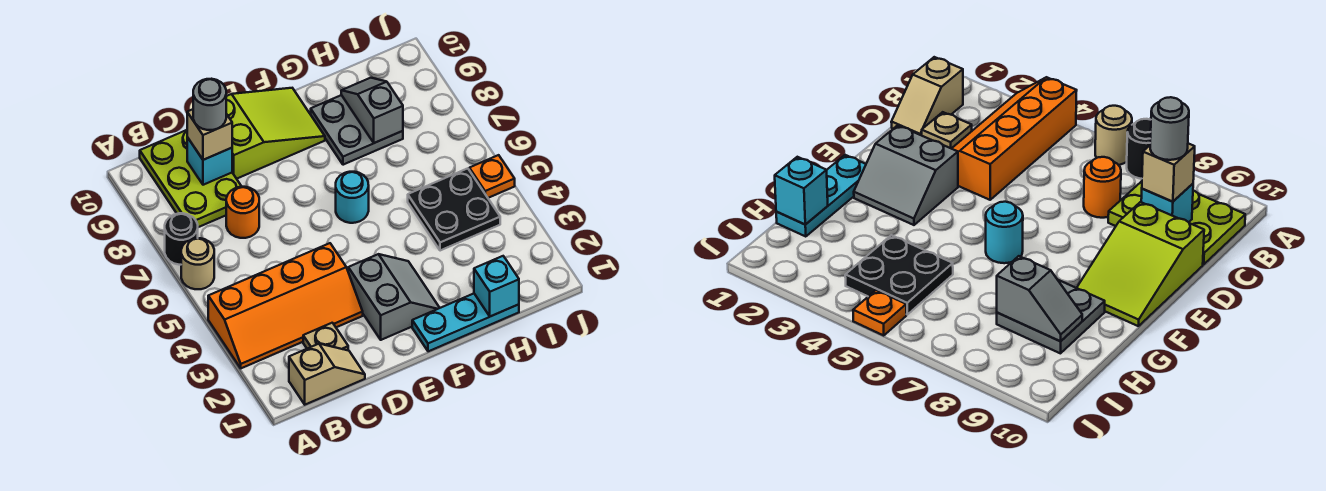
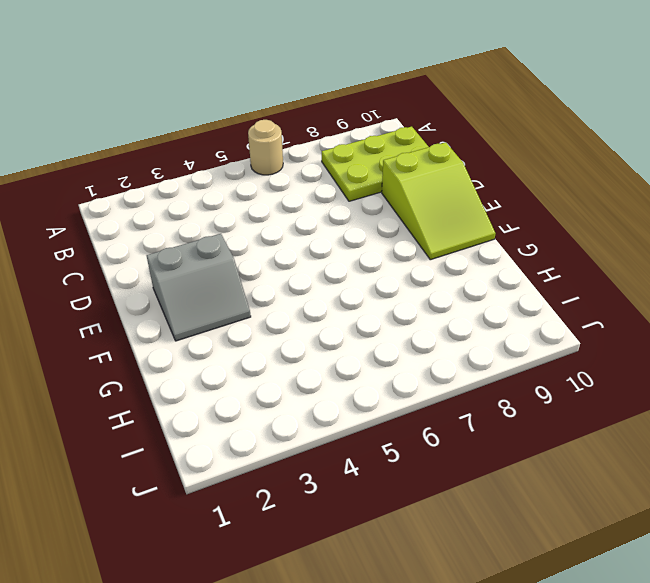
none -> orange 2x4 slope [208,243,363,368]
none -> black 1x1 round brick [165,213,198,265]
none -> tan 1x2 slope [289,344,365,405]

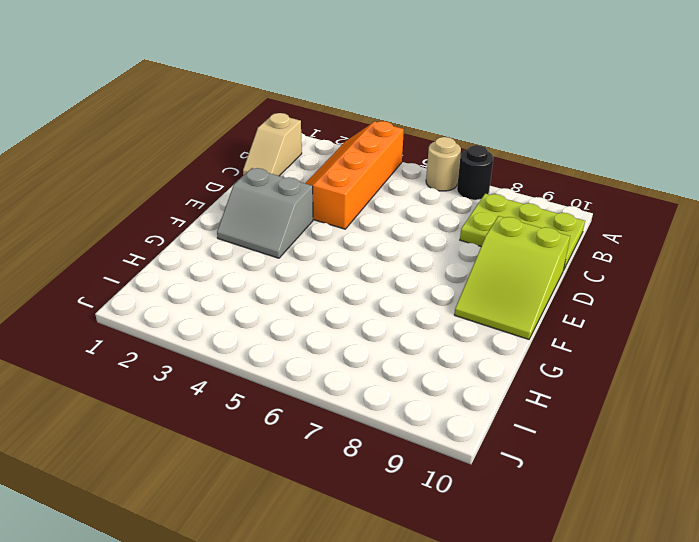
none -> tan 1x1 plate [303,323,348,350]
none -> orange 1x1 round brick [226,187,259,238]
none -> cyan 1x3 plate [412,294,519,351]

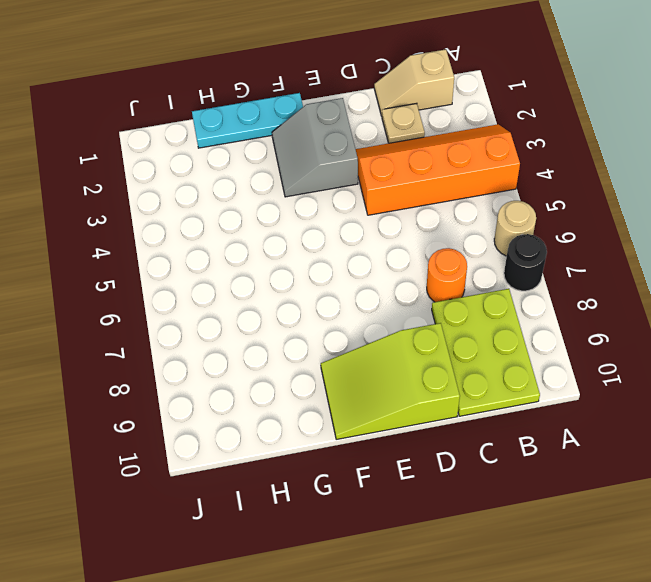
none -> cyan 1x1 round brick [336,172,369,223]
none -> grey 2x2 plate [311,95,403,165]
none -> black 2x2 plate [408,168,500,251]

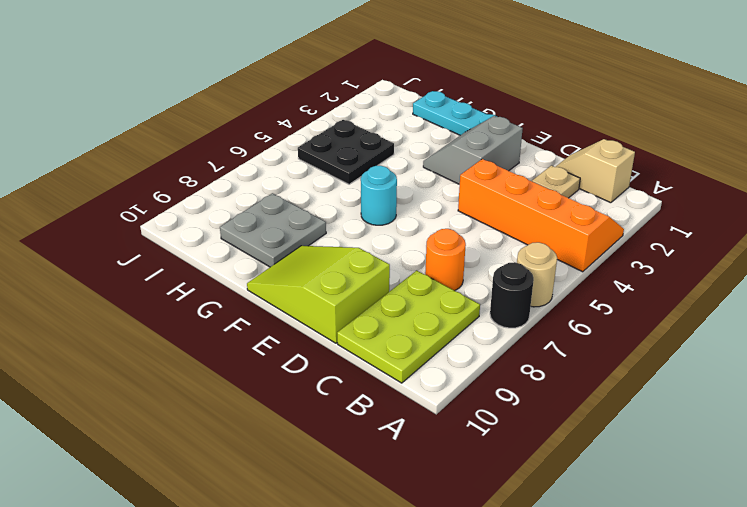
none -> orange 1x1 plate [469,155,515,198]
none -> cyan 1x1 brick [187,137,232,185]
none -> cyan 1x1 brick [474,256,519,316]

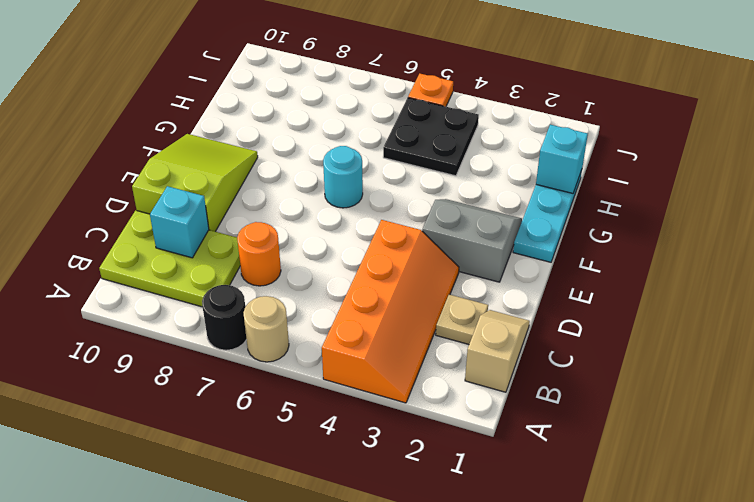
none -> grey 2x2 plate [311,95,403,165]
none -> grey 1x2 slope [341,78,403,143]
none -> tan 1x1 brick [187,109,232,160]

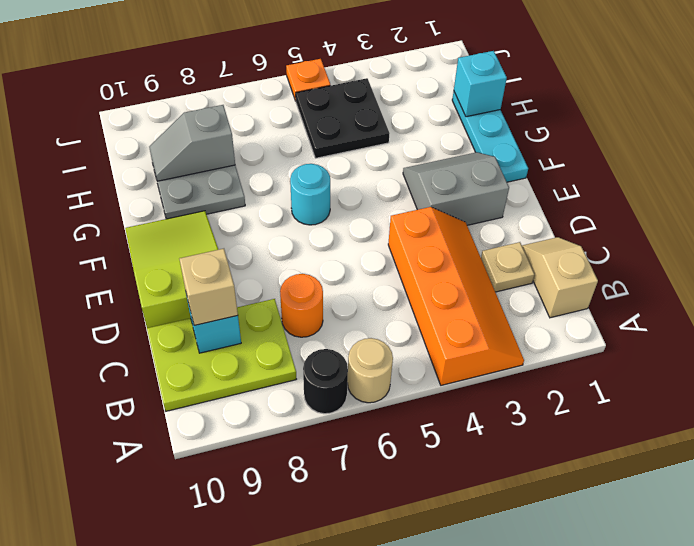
none -> grey 1x1 round brick [193,79,226,130]

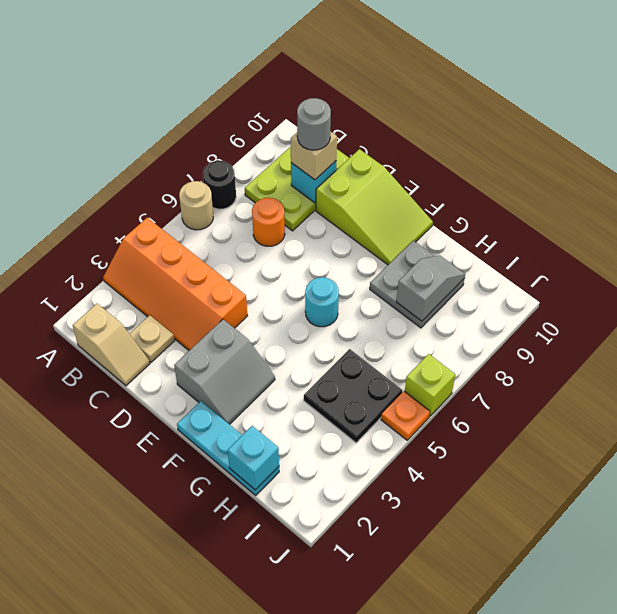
lime 1x1 brick [405,354,455,416] -> none

